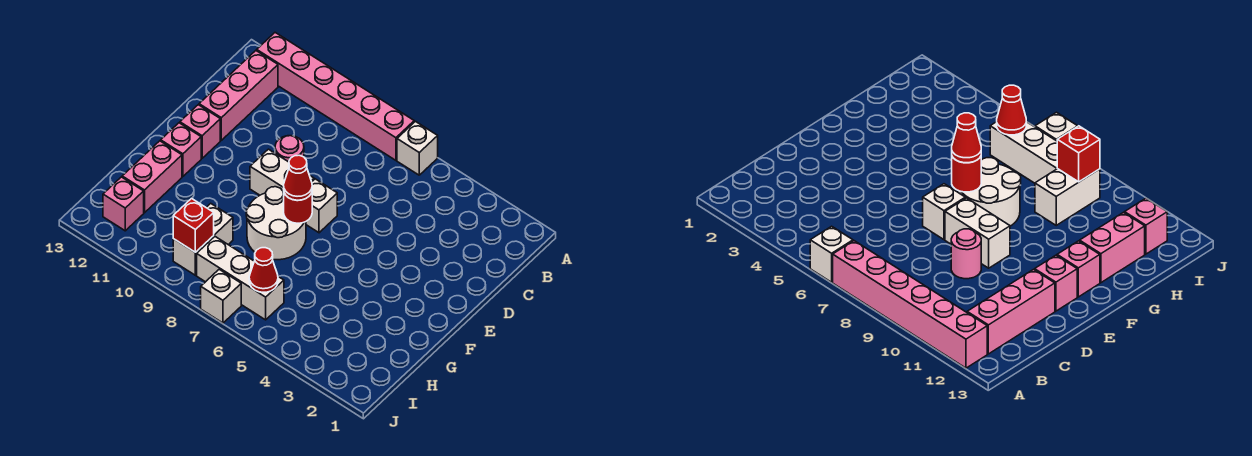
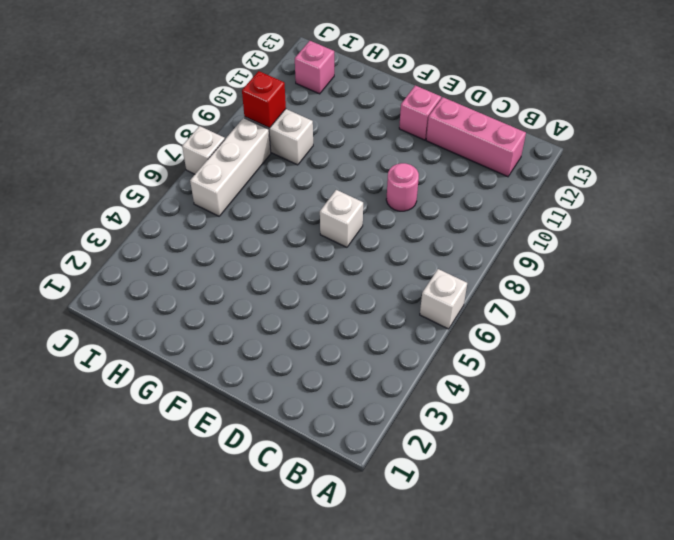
none -> pink 1x6 brick [257,33,414,160]
none -> white 1x2 brick [250,149,314,195]
none -> white 2x2 round brick [246,187,306,260]

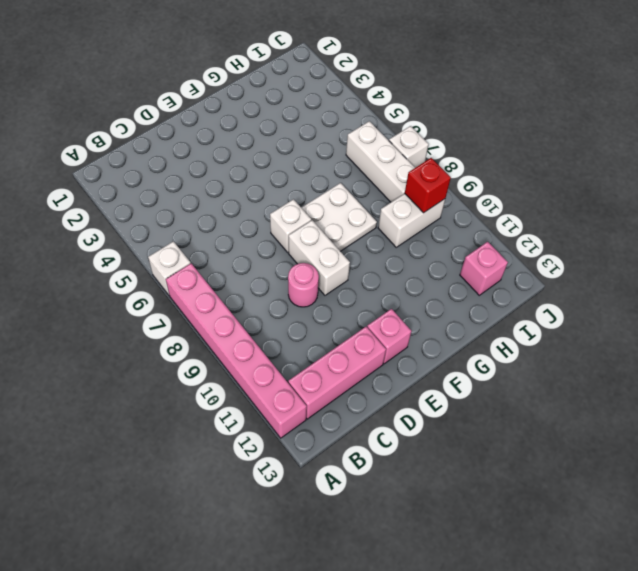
white 2x2 plate [301,183,377,251] -> white 2x2 round brick [246,187,306,260]
none -> pink 1x1 brick [161,123,201,176]
none -> pink 1x2 brick [122,141,182,213]
none -> red 1x1 round brick [284,193,312,223]

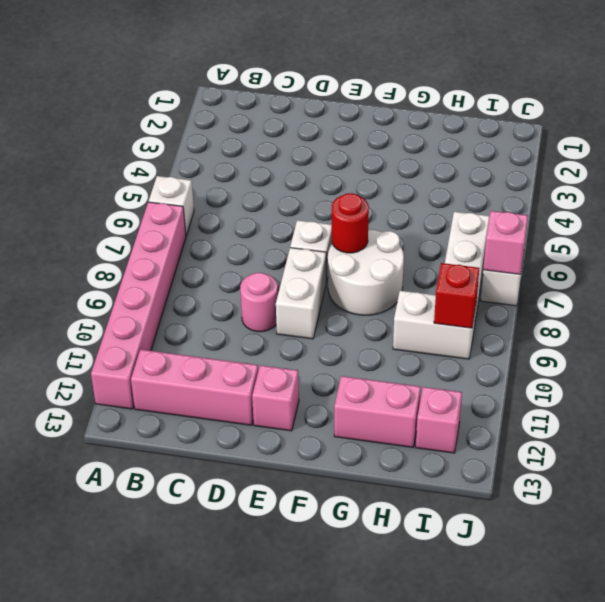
pink 1x1 brick [483,211,528,274] -> pink 1x1 brick moved to [161,123,201,176]
none -> red 1x1 cone [249,248,278,292]
none -> red 1x1 cone [284,155,312,200]

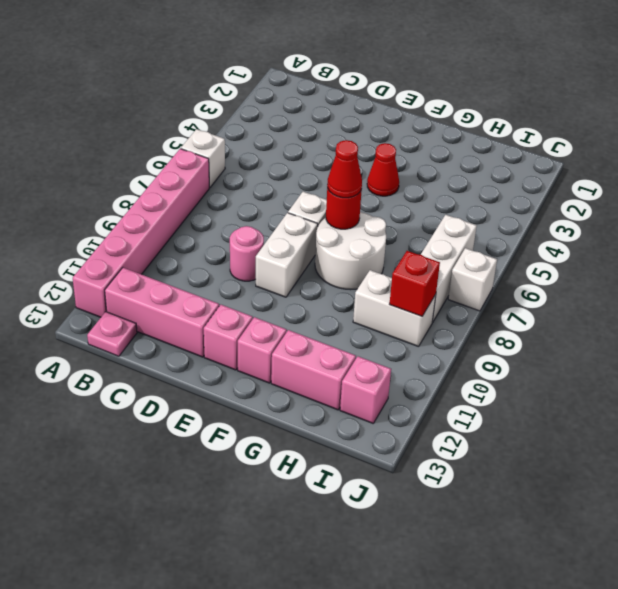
pink 1x1 plate [87,312,137,356] -> none
red 1x1 cone [367,143,399,196] -> red 1x1 cone moved to [249,248,278,292]

